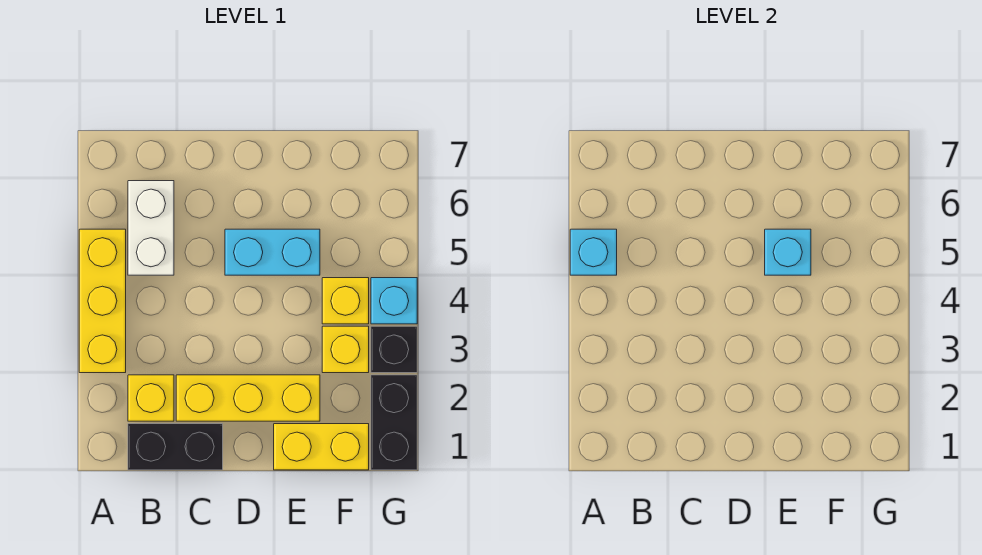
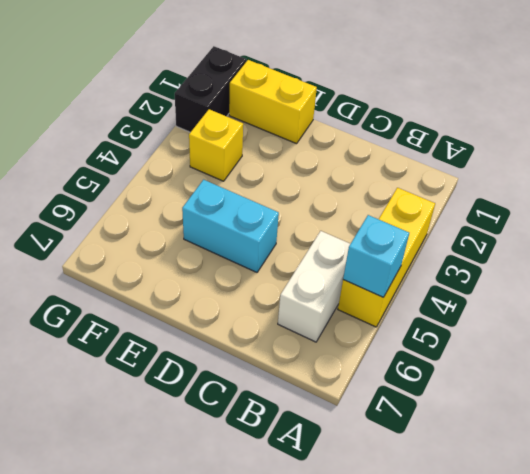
none -> black 1x2 brick [128,424,223,470]
none -> yellow 1x1 brick [128,375,174,421]
none -> yellow 1x3 brick [176,375,320,421]

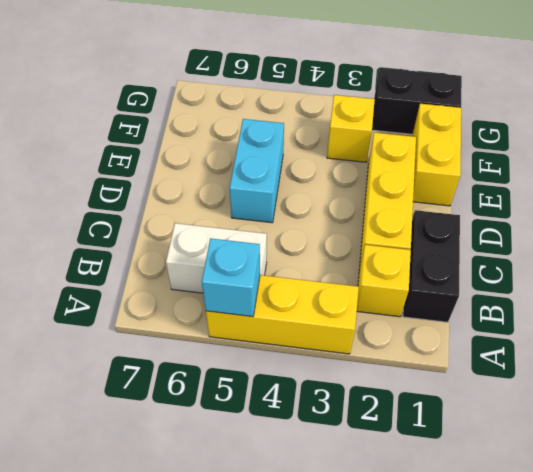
none -> yellow 1x1 brick [322,278,369,324]
none -> black 1x1 brick [371,326,417,373]
none -> cyan 1x1 brick [371,278,417,324]

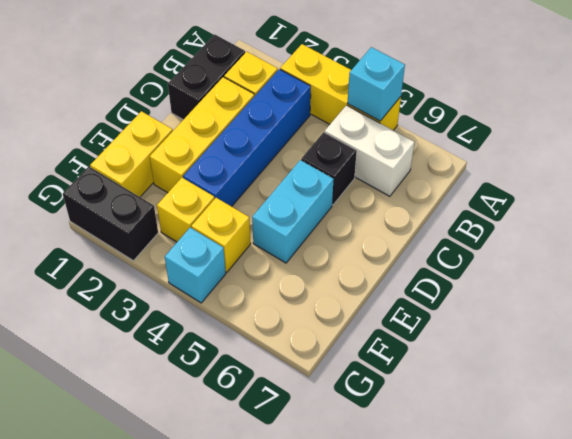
blue 1x4 brick [183,69,311,207] -> none
black 1x1 brick [301,132,357,205] -> black 1x1 brick moved to [371,326,417,373]
none -> cyan 1x1 brick [765,229,811,275]

